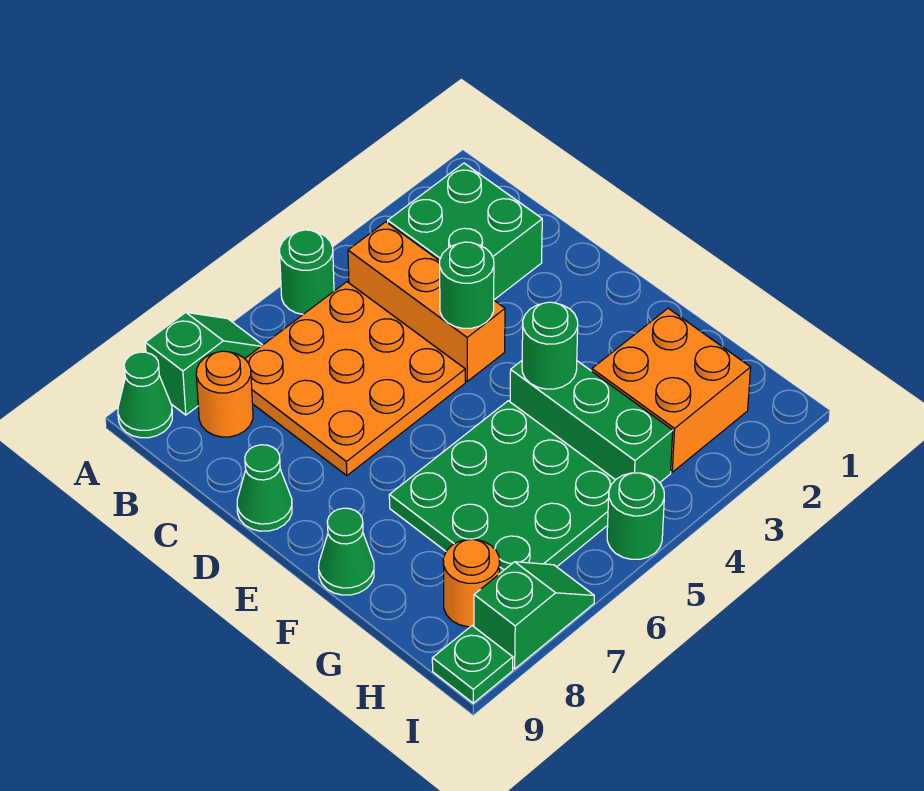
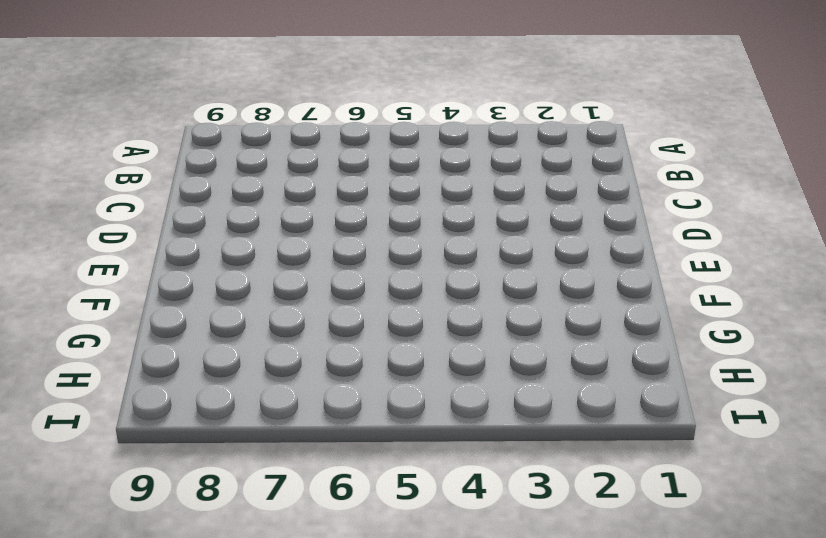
none -> green 1x1 round brick [280,230,334,314]
none -> green 1x2 slope [145,312,262,415]
none -> green 1x1 cone [118,352,172,438]

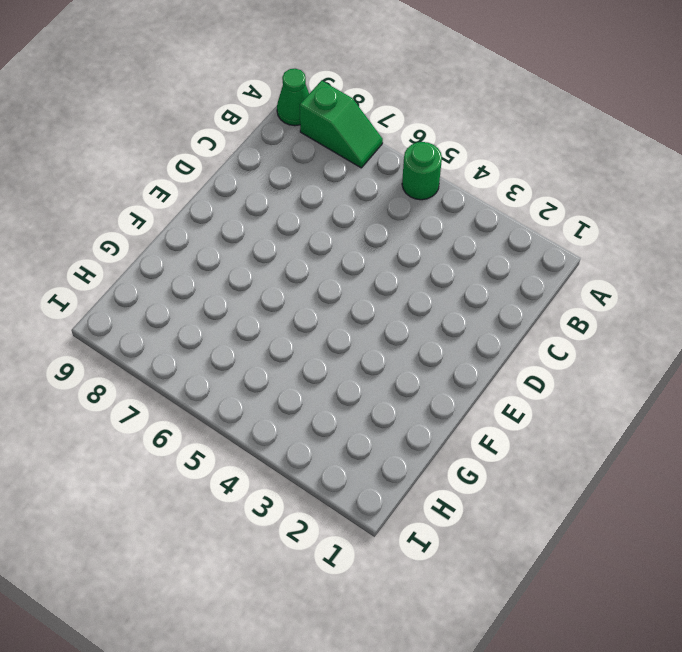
none -> green 2x2 brick [388,163,542,300]
none -> orange 1x3 brick [348,222,505,381]
none -> orange 3x3 plate [245,282,465,476]

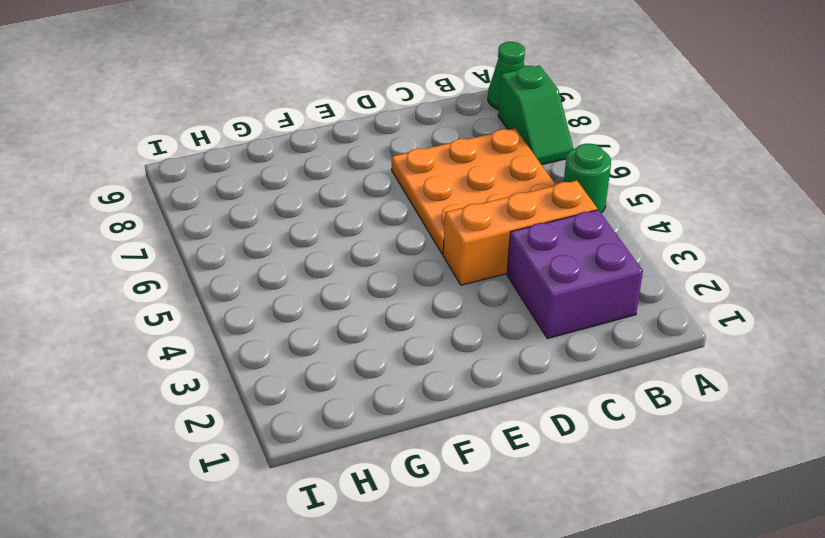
purple 2x2 brick [507,210,643,339] -> green 2x2 brick [388,163,542,300]
none -> orange 1x1 round brick [196,351,253,437]
none -> green 1x1 cone [237,445,292,531]
none -> green 1x3 brick [510,361,673,483]

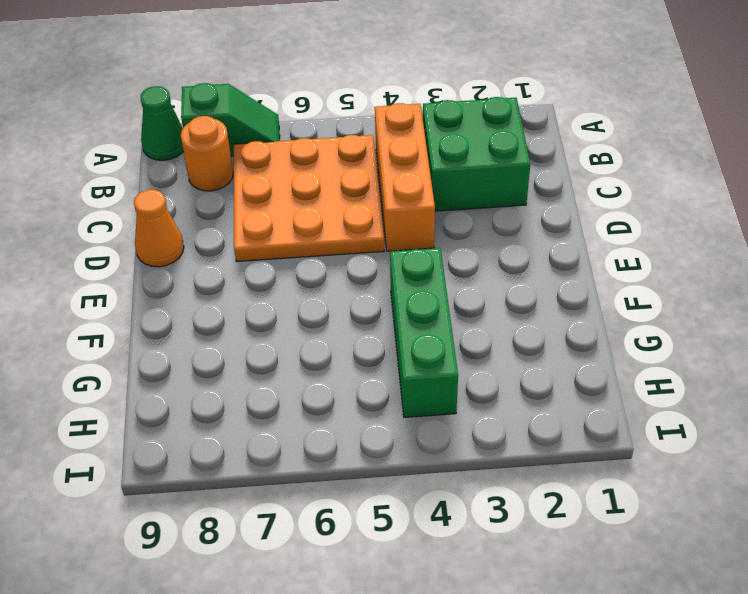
orange 1x1 cone [134,190,184,267] -> green 1x1 cone [237,445,292,531]
none -> green 1x1 round brick [280,230,334,314]
none -> green 3x3 plate [389,401,615,574]
none -> green 1x1 cone [319,508,374,595]

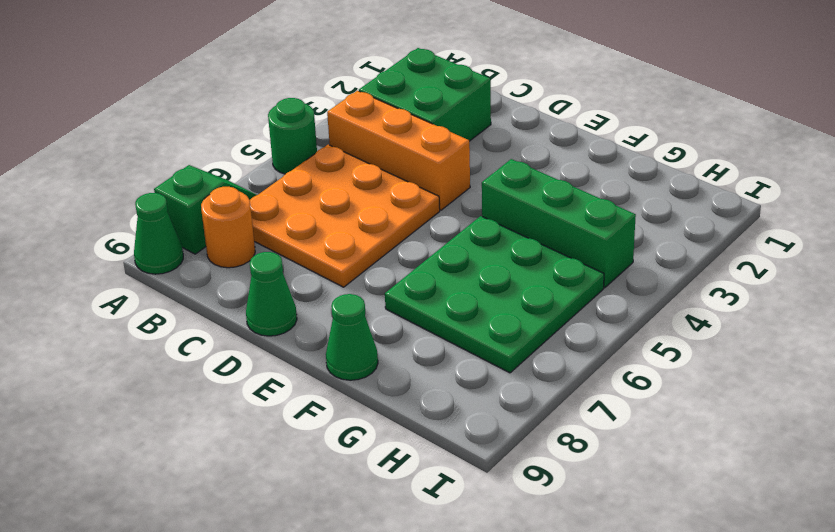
none -> orange 2x2 brick [592,308,751,472]
none -> orange 1x1 round brick [443,539,500,627]
none -> green 1x1 round brick [607,473,664,559]

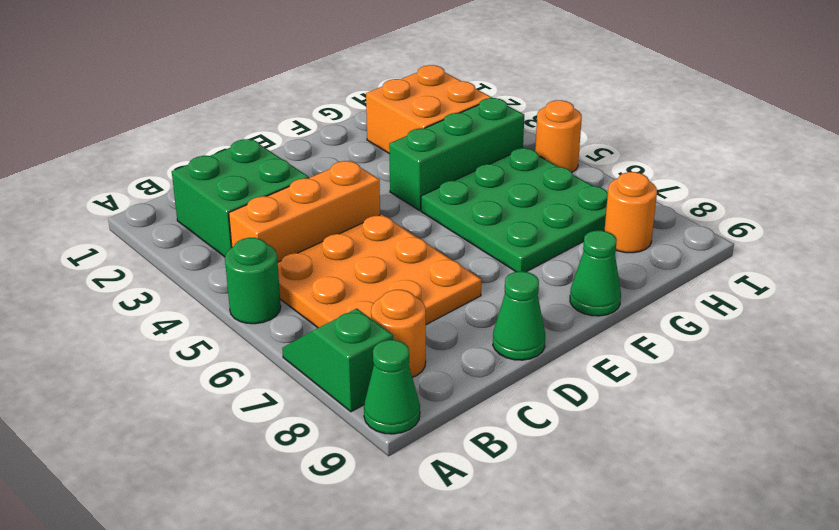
orange 1x1 round brick [535,100,582,172] -> green 1x1 round brick [607,473,664,559]
none -> green 1x2 slope [474,562,594,669]
none -> green 1x1 plate [432,626,513,703]
none -> green 1x1 round brick [440,242,494,328]

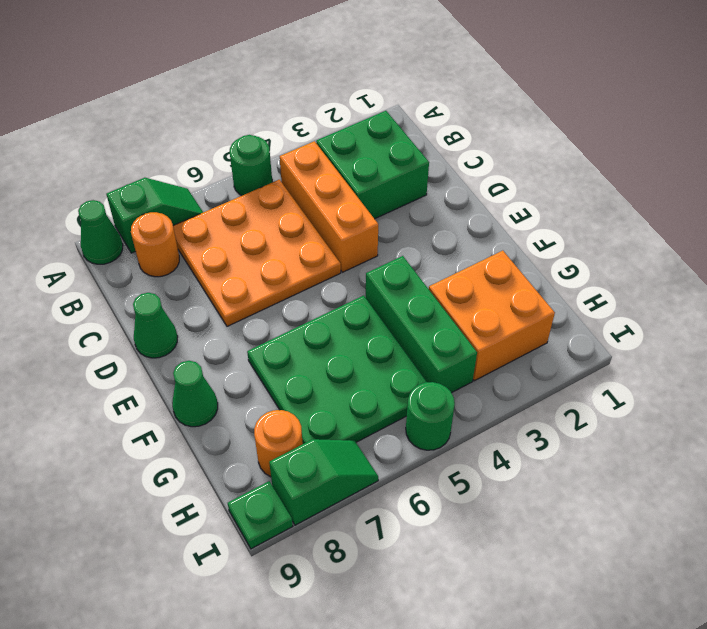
none -> green 1x1 round brick [440,242,494,328]
none -> green 1x1 round brick [522,302,578,389]

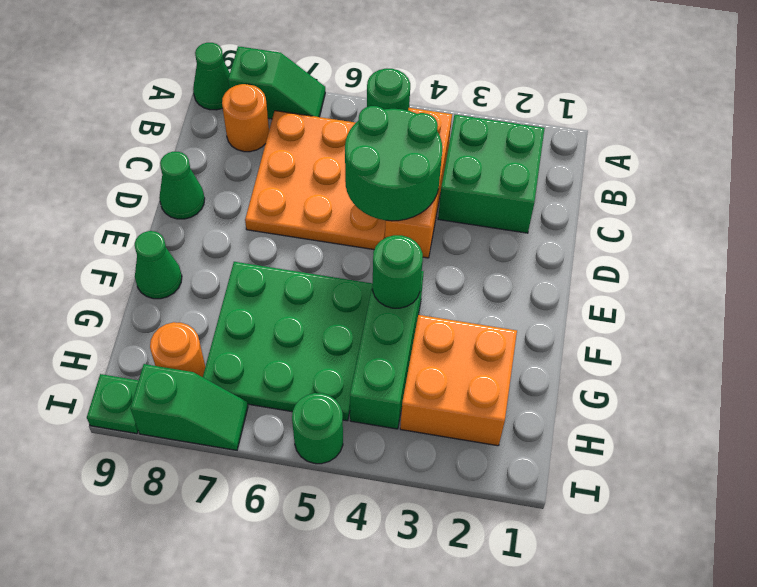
green 2x2 round brick [345,106,442,221] -> green 1x1 round brick [440,242,494,328]

